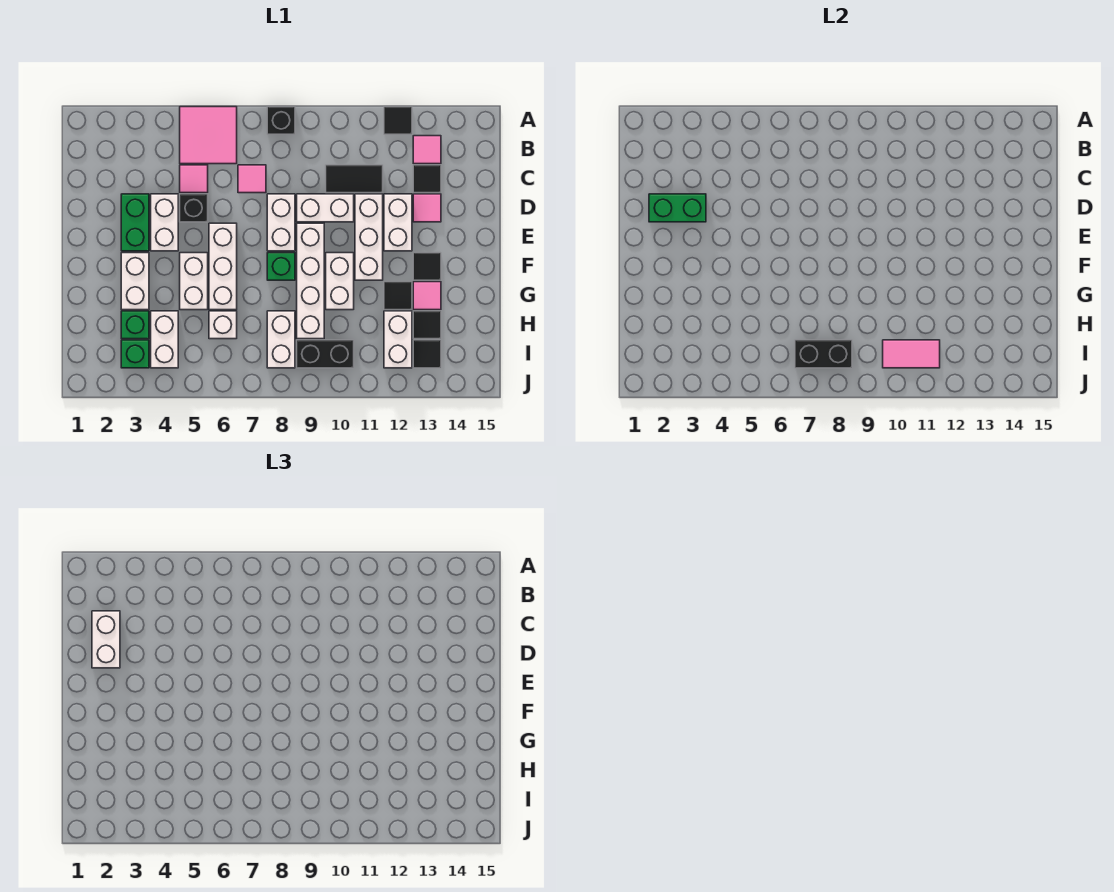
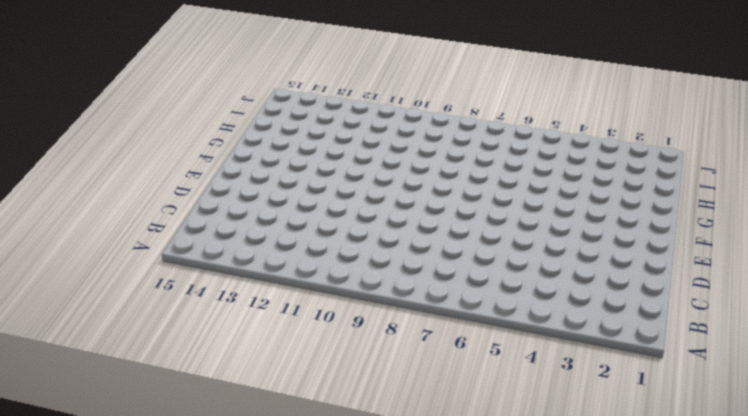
none -> pink 2x2 tile [180,107,237,164]
none -> black 1x1 brick [267,107,295,134]
none -> black 1x1 tile [384,107,412,134]
none -> pink 1x1 tile [413,136,441,164]

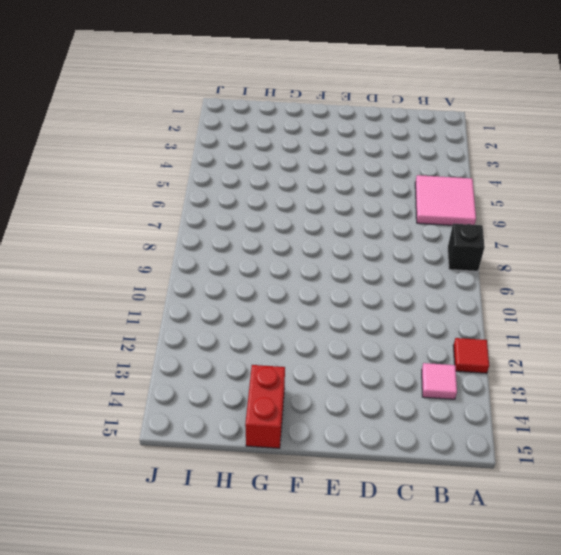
red 1x1 tile [453,338,489,373] -> black 1x1 tile [384,107,412,134]
red 1x2 brick [245,365,285,448] -> none
none -> pink 1x1 tile [180,165,208,193]
none -> pink 1x1 tile [238,165,266,193]
none -> black 1x2 tile [326,165,383,193]
none -> black 1x1 tile [413,165,441,193]

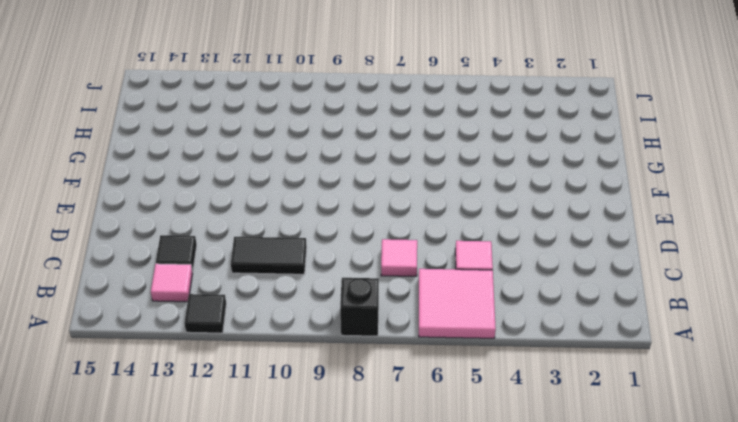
none -> green 1x2 brick [121,194,149,251]
none -> white 1x2 brick [151,194,178,251]
none -> black 1x1 brick [180,194,208,222]
none -> white 1x2 brick [267,194,295,251]

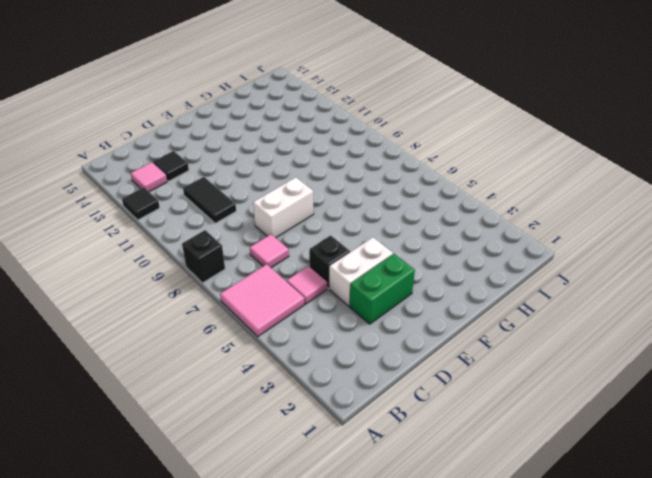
none -> white 1x2 brick [297,194,354,222]
none -> white 1x3 brick [355,194,383,280]
none -> white 1x2 brick [384,194,412,251]
none -> pink 1x1 tile [413,194,441,222]

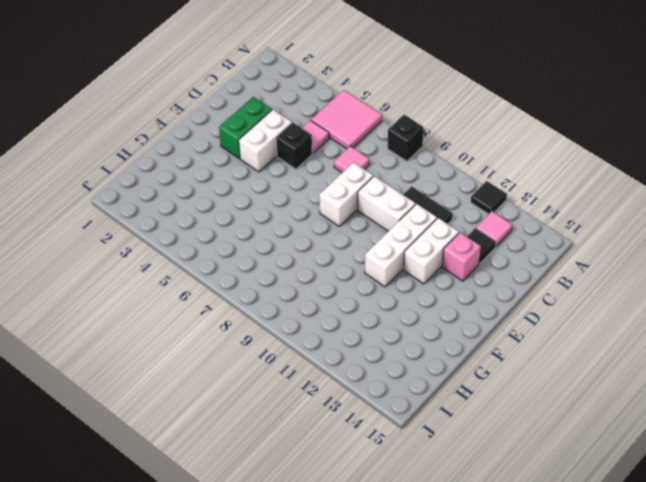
pink 1x1 brick [442,233,481,281] -> pink 1x1 tile [413,194,441,222]
none -> white 1x3 brick [209,223,237,310]
none -> white 1x4 brick [297,223,324,339]
none -> white 1x2 brick [121,253,149,310]
none -> white 1x2 brick [180,253,208,310]

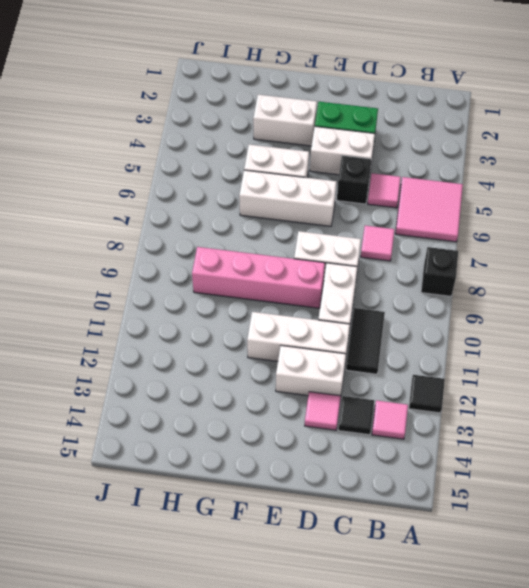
pink 1x4 brick [192,247,325,308] -> white 1x4 brick [297,223,324,339]
none -> green 1x1 brick [267,253,295,280]
none -> white 1x2 brick [326,253,354,310]
none -> black 1x1 tile [413,253,441,280]
none -> black 1x1 tile [384,282,412,310]

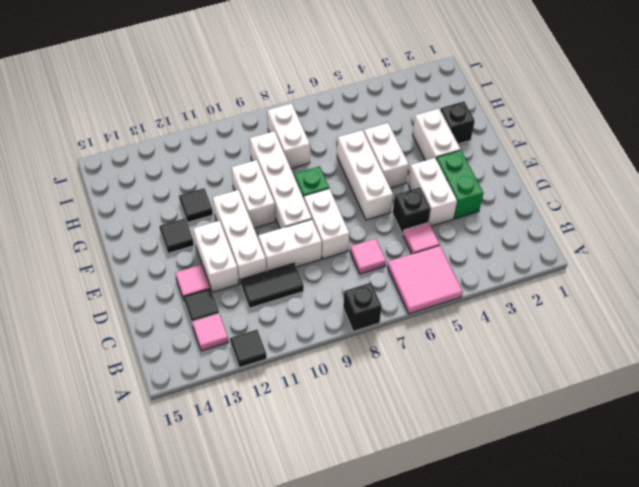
black 1x1 brick [440,101,475,144] -> none
none -> pink 1x1 tile [413,282,441,310]
none -> green 1x1 brick [121,311,149,339]
none -> white 1x2 brick [151,311,178,368]
none -> white 1x1 brick [209,311,237,339]

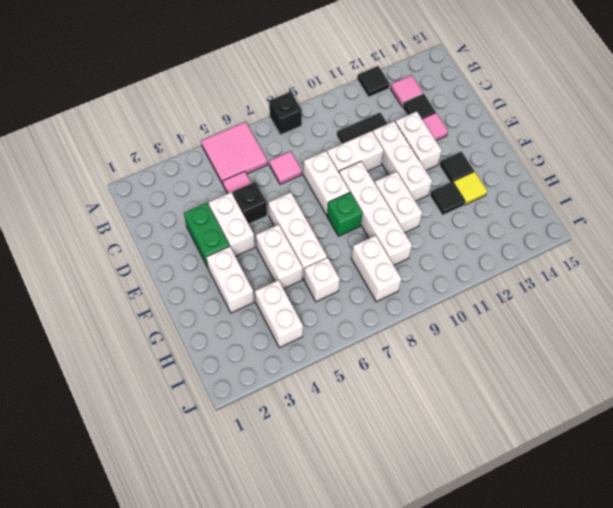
yellow 1x1 tile [453,172,487,205] -> pink 1x1 tile [413,282,441,310]
none -> green 1x1 brick [121,311,149,339]
none -> white 1x2 brick [384,311,412,368]
none -> black 1x1 tile [413,311,441,339]
none -> green 1x1 brick [121,340,149,368]

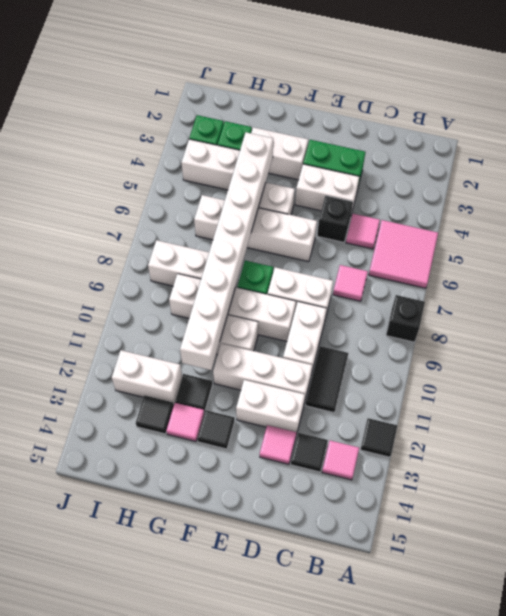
white 1x8 brick [180,132,273,370] -> none
none -> black 1x2 brick [297,340,354,368]
none -> black 1x1 tile [413,340,441,368]
none -> green 1x2 brick [649,194,706,222]
none -> black 1x2 brick [795,340,852,368]

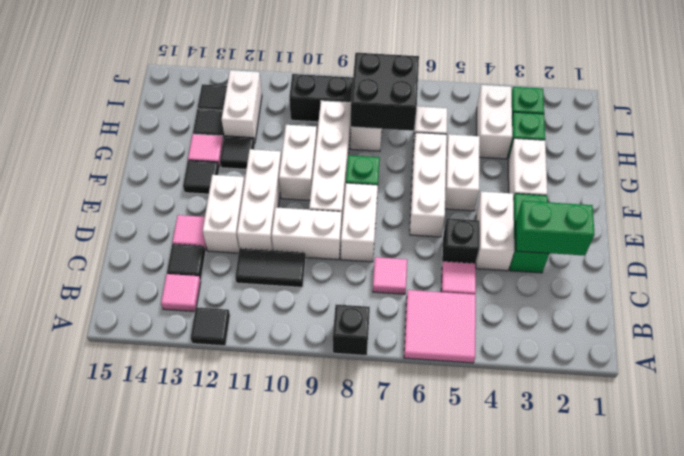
black 2x2 brick [351,53,419,131] -> black 1x2 brick [795,340,852,368]
none -> pink 1x2 tile [883,340,940,368]
none -> white 1x2 brick [92,611,120,668]

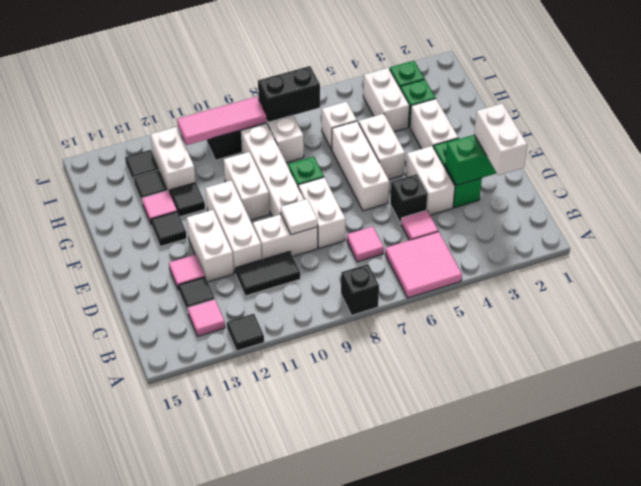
white 1x1 tile [281,199,318,235] -> none
pink 1x3 tile [177,97,267,145] -> pink 1x2 tile [883,340,940,368]

